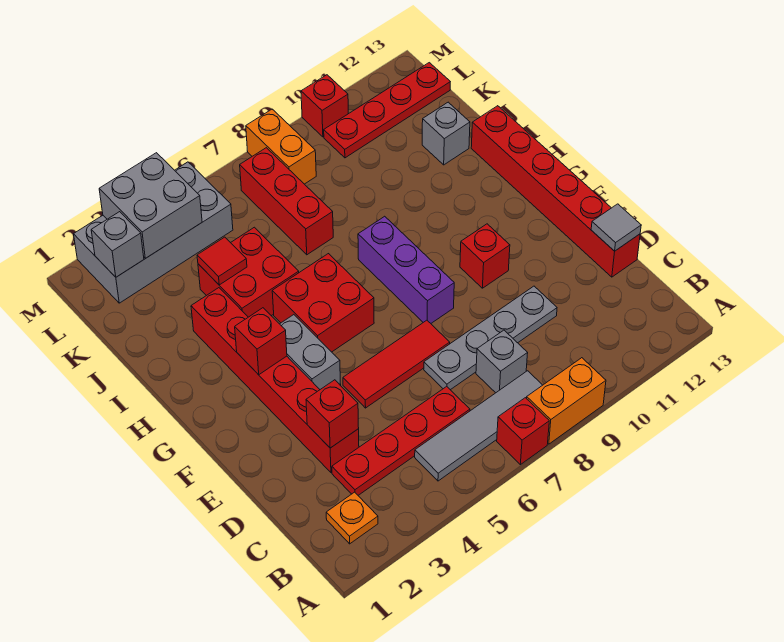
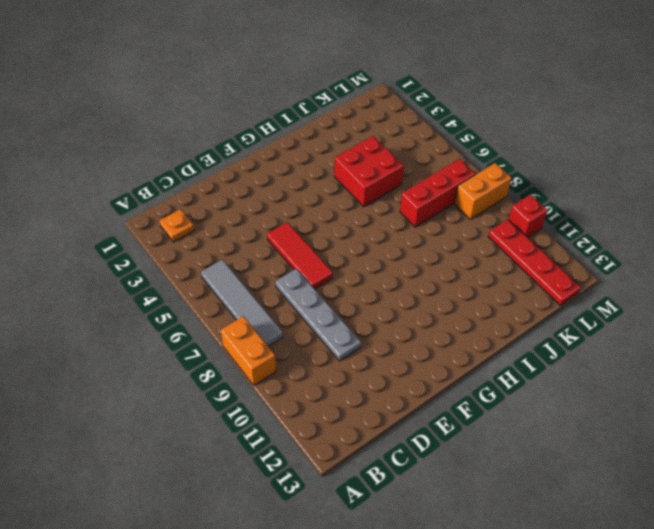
none -> red 1x1 brick [497,398,549,465]
none -> red 1x4 plate [332,386,470,495]
none -> grey 1x1 brick [476,330,528,393]

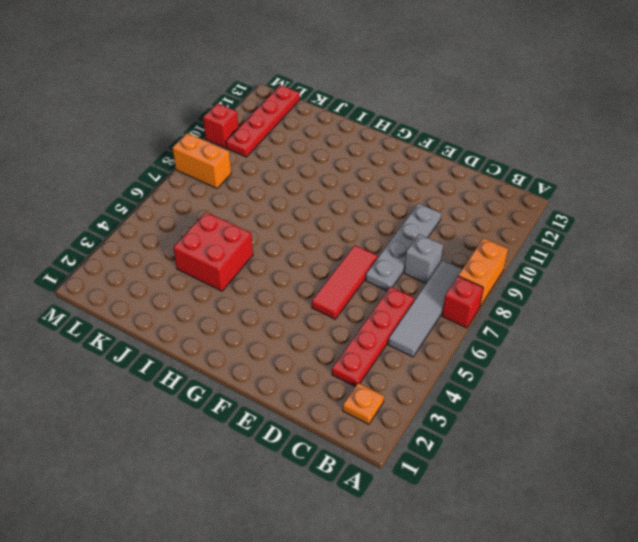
none -> red 1x6 brick [191,288,359,473]
none -> red 1x6 brick [471,106,640,277]
none -> grey 1x2 brick [280,315,341,389]

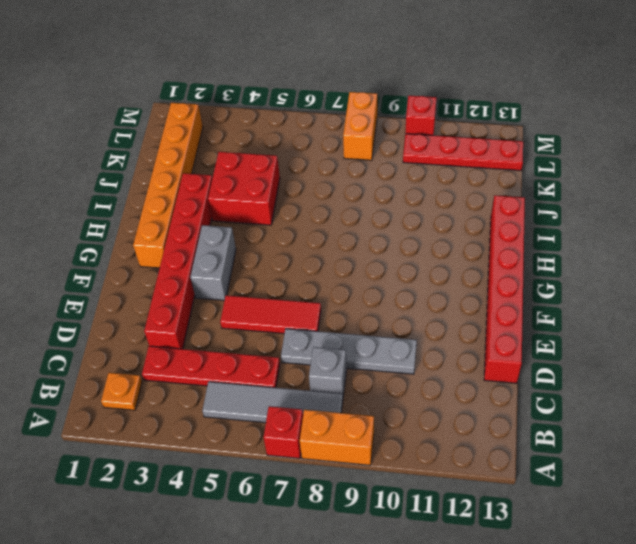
orange 1x6 brick [133,103,203,268] -> grey 2x4 brick [74,162,233,303]
none -> purple 1x3 brick [358,216,454,323]
none -> red 1x1 brick [460,224,510,288]
none -> red 2x2 brick [272,254,374,352]

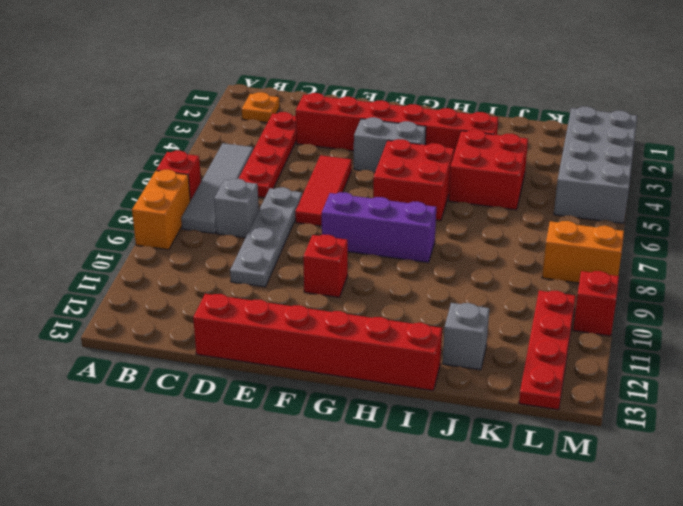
none -> red 1x3 brick [240,148,333,255]
none -> red 1x1 brick [306,380,359,448]
none -> grey 1x1 tile [591,204,641,251]

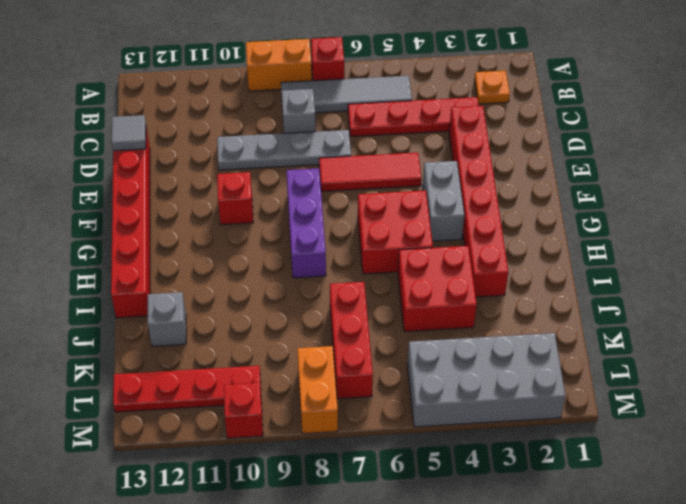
none -> red 1x1 brick [306,380,359,448]
none -> red 1x1 brick [235,308,287,375]
none -> red 1x1 tile [197,237,247,285]

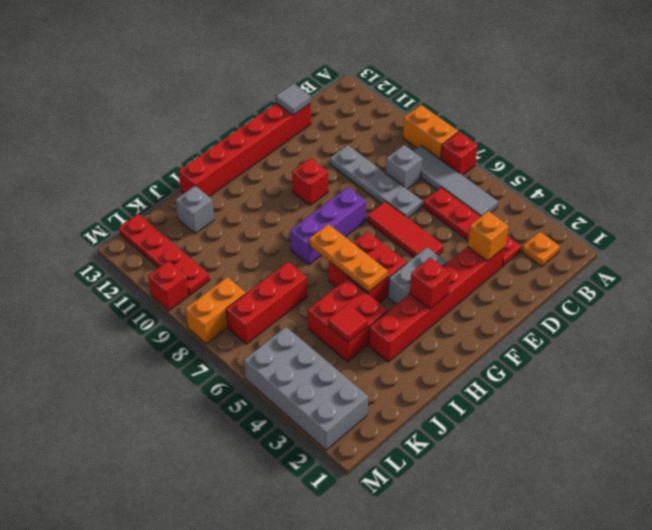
orange 1x1 brick [468,211,508,261] -> red 1x1 brick [306,380,359,448]
orange 1x3 plate [309,224,388,292] -> none
none -> grey 1x1 brick [91,212,144,277]
none -> grey 2x2 brick [99,153,202,258]

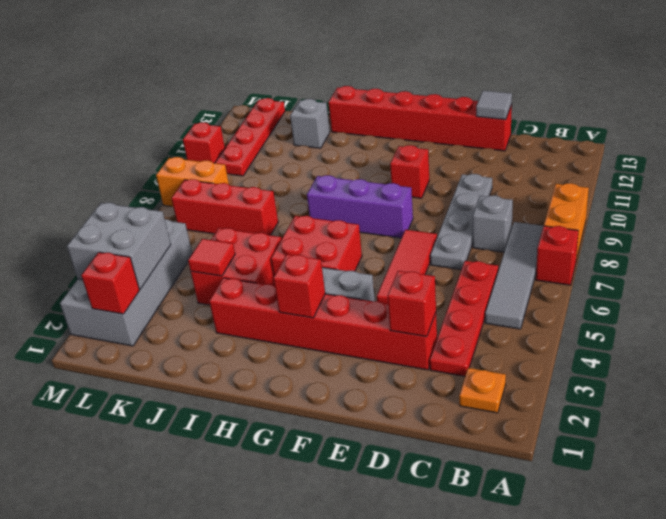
red 1x1 brick [81,252,140,314] -> grey 1x1 brick [91,212,144,277]

